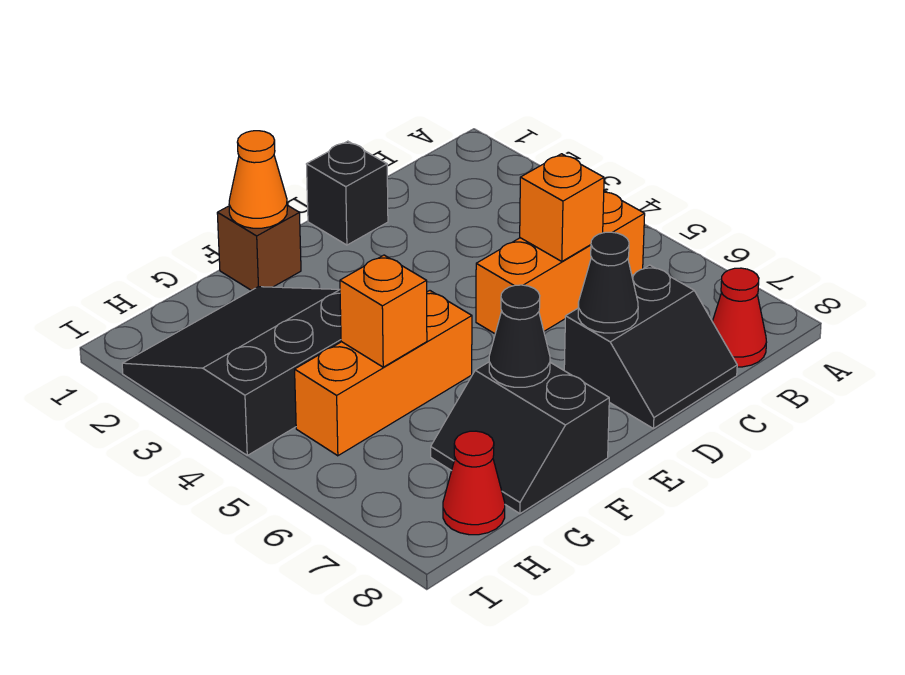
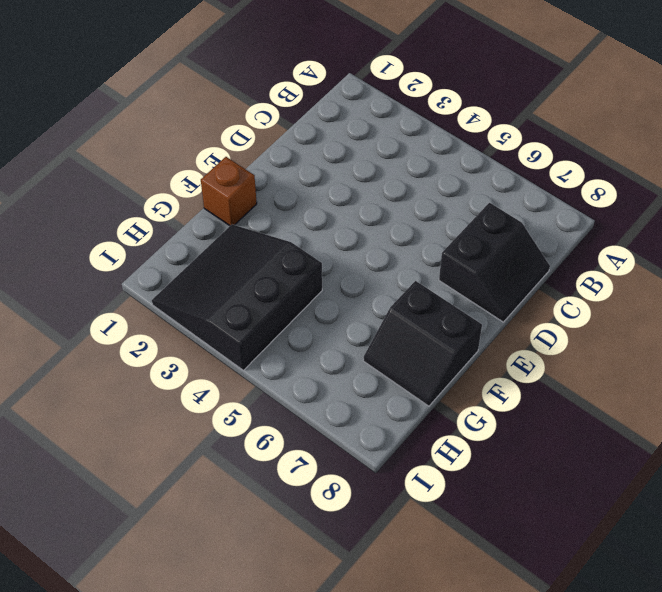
none -> orange 1x3 brick [476,191,645,334]
none -> red 1x1 cone [712,268,766,367]
none -> black 1x1 brick [307,141,388,245]

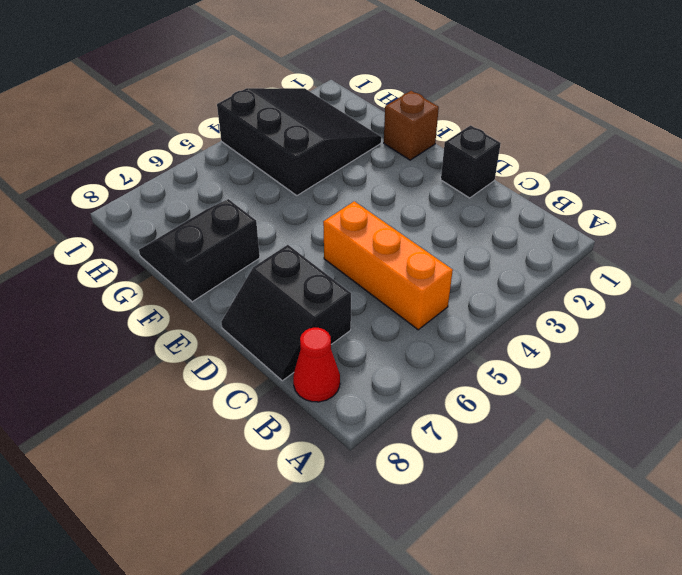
none -> orange 1x3 brick [295,291,472,456]
none -> red 1x1 cone [443,431,505,535]
none -> orange 1x1 brick [520,154,604,261]

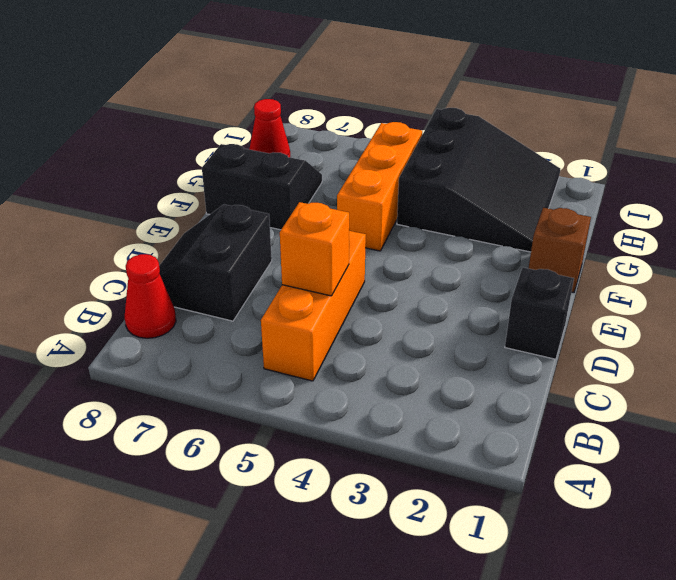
none -> black 1x1 cone [578,232,638,333]
none -> orange 1x1 cone [229,131,287,228]
none -> black 1x1 cone [489,285,550,387]

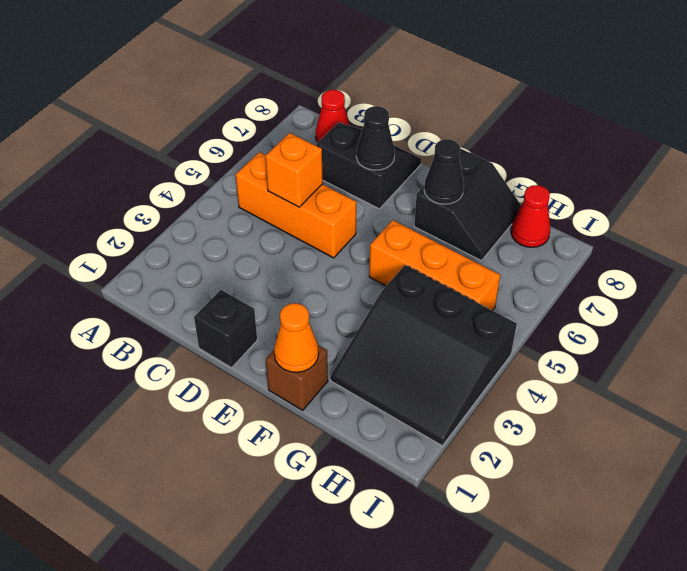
none -> orange 1x1 brick [340,255,427,367]

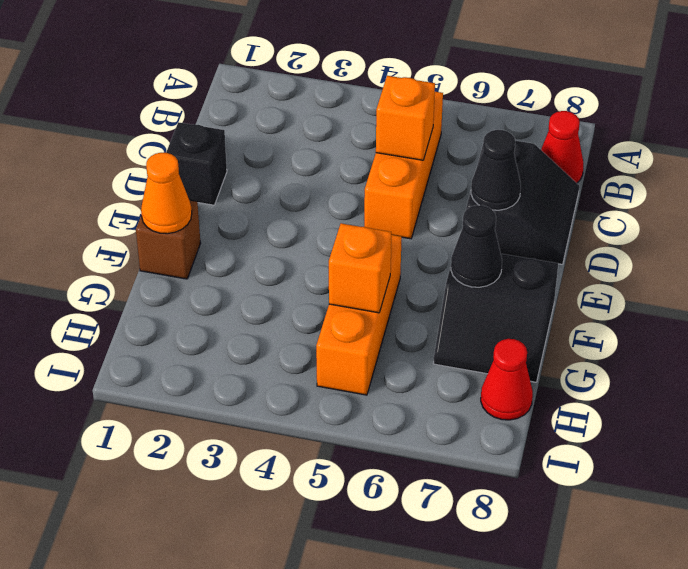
none -> black 3x3 slope [122,287,341,455]

